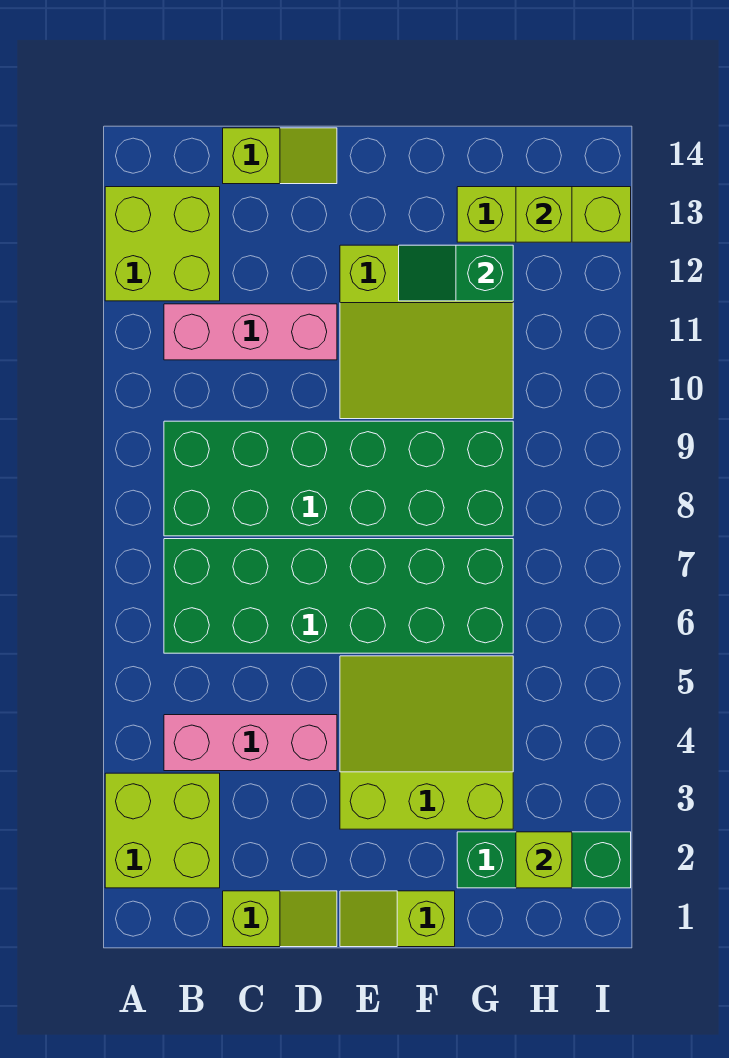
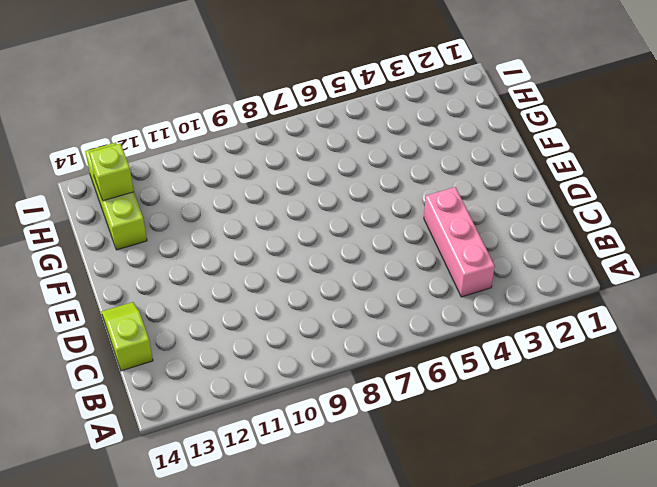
none -> lime 2x2 brick [105,773,220,888]
none -> lime 2x2 brick [105,187,220,301]
none -> green 2x6 brick [164,539,513,653]

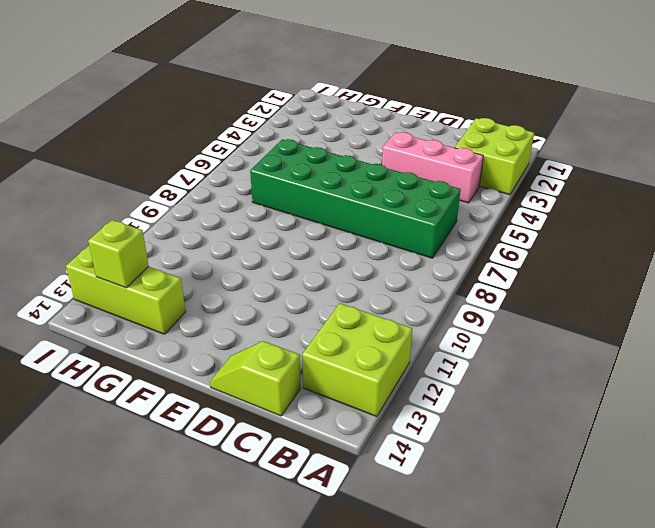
none -> green 2x6 brick [164,421,513,536]
none -> pink 1x3 brick [164,304,337,360]
none -> lime 1x2 slope [223,891,337,947]

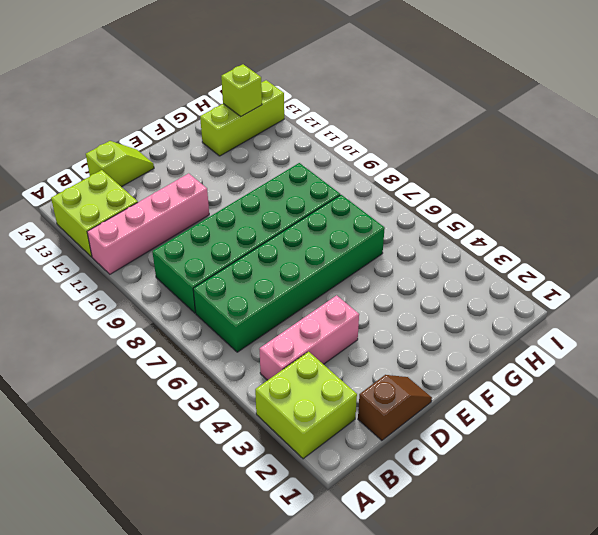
pink 1x4 brick [87,173,209,274] -> pink 1x3 brick [164,304,337,360]
brown 1x2 slope [358,375,432,441] -> lime 1x2 slope [223,891,337,947]
none -> lime 1x2 slope [340,891,455,947]
none -> lime 3x3 slope [340,656,513,829]
none -> lime 3x3 slope [340,245,513,419]

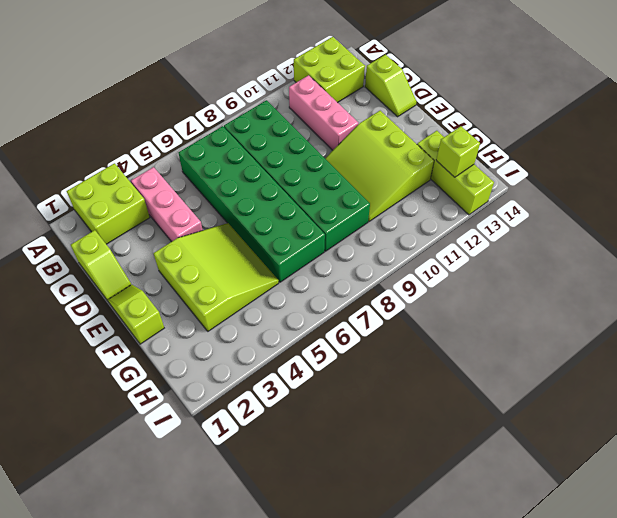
none -> green 1x3 brick [457,832,631,888]
none -> green 1x2 slope [399,245,513,301]
none -> lime 1x1 brick [516,832,572,888]

